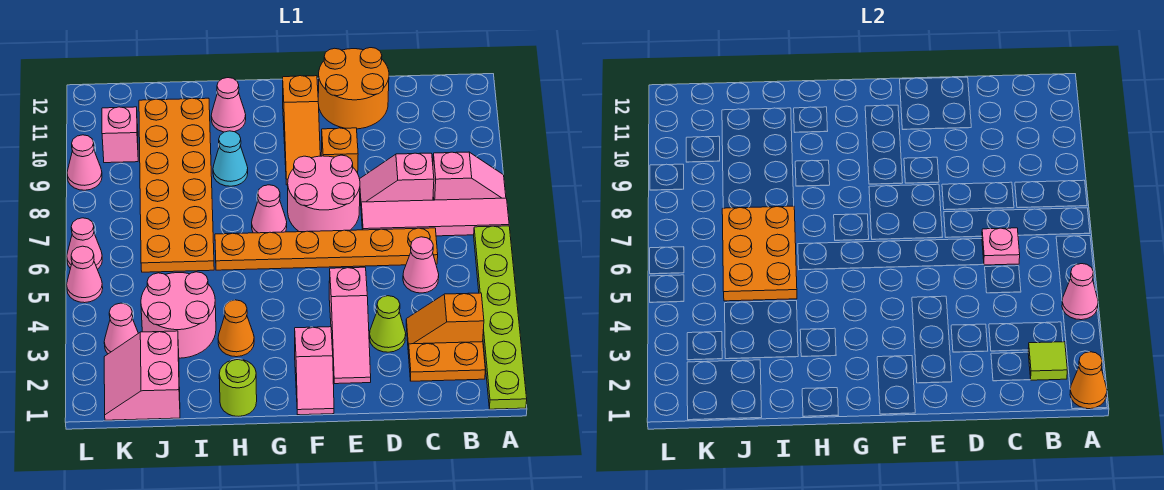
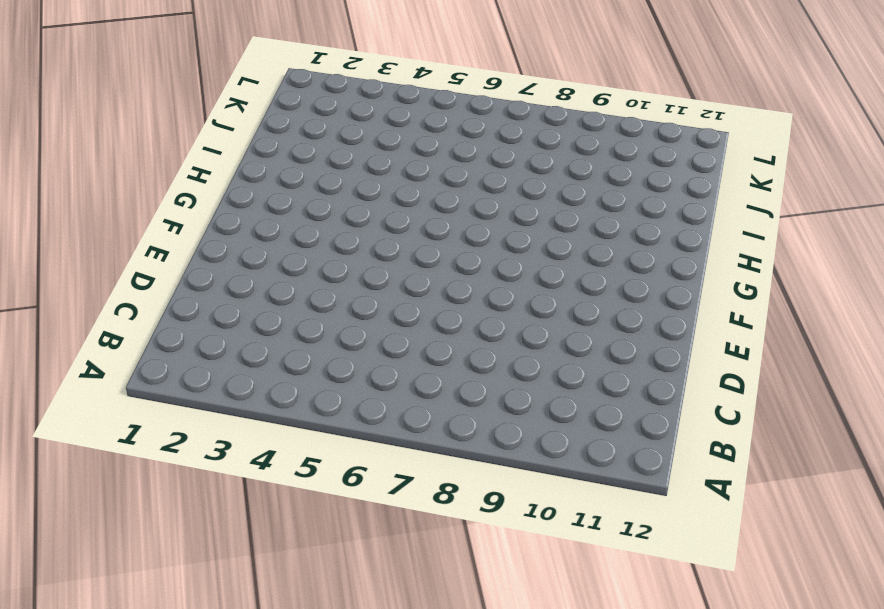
none -> lime 1x6 plate [474,226,527,409]
none -> pink 1x4 tile [361,198,509,236]
none -> pink 1x2 slope [433,152,506,200]
none -> orange 1x2 plate [408,342,485,381]

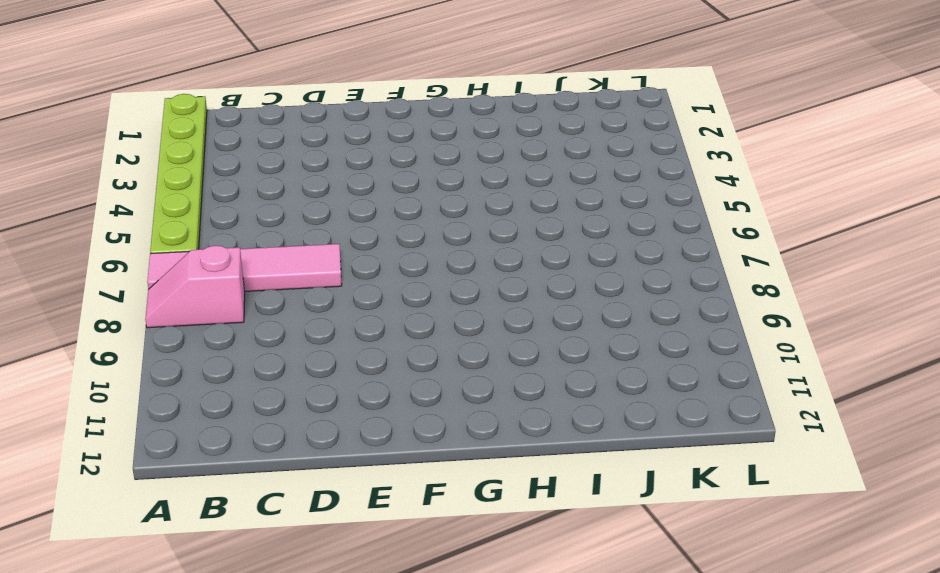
none -> orange 1x2 plate [408,342,485,381]
none -> orange 1x2 slope [406,293,484,350]
none -> pink 1x1 cone [403,237,439,293]
none -> orange 1x6 plate [215,228,438,270]

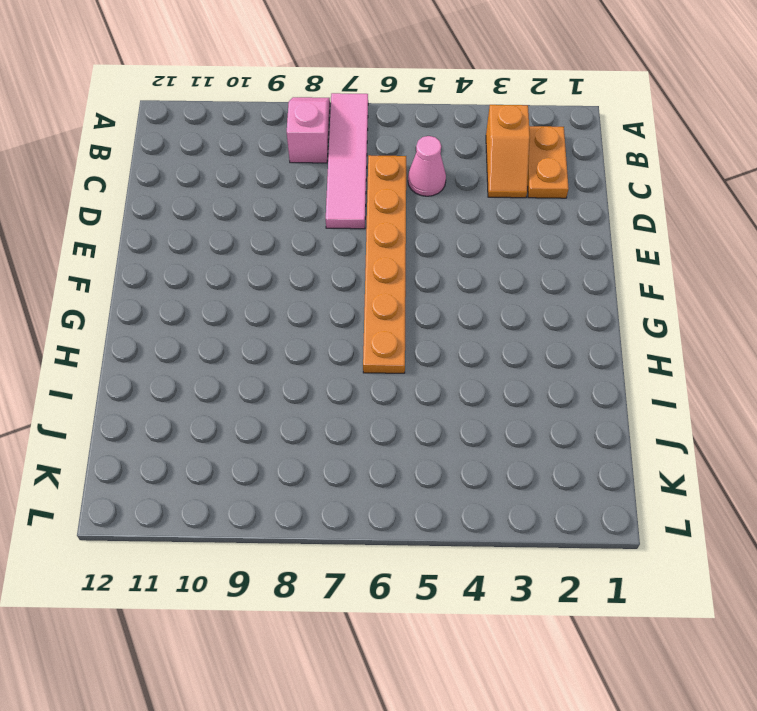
none -> lime 1x6 plate [474,226,527,409]
none -> pink 1x2 slope [360,153,434,202]
none -> lime 1x1 cone [370,296,406,352]
none -> orange 2x2 round brick [318,48,389,129]

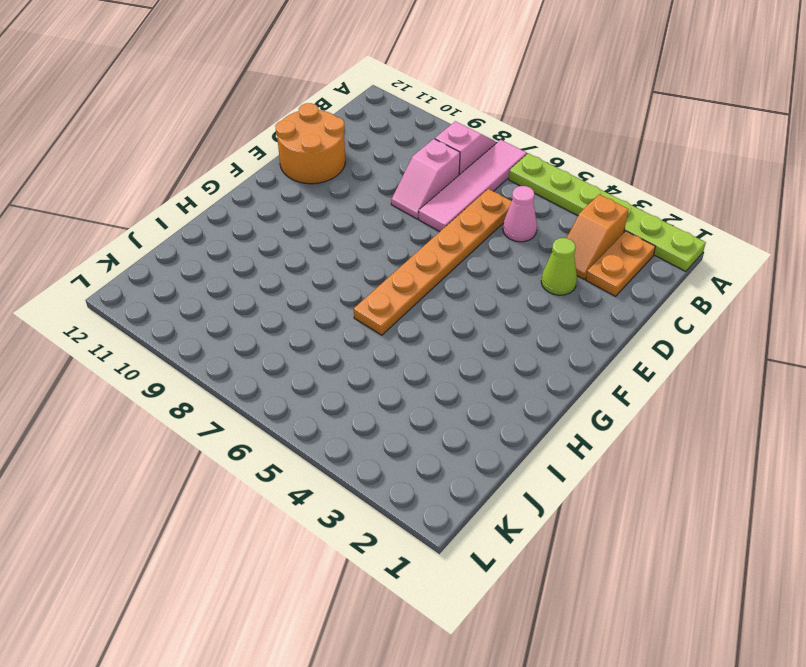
none -> pink 1x3 slope [329,267,371,384]
none -> pink 2x2 round brick [288,155,360,232]
none -> orange 1x1 brick [321,128,358,173]
none -> pink 1x2 slope [295,327,334,415]

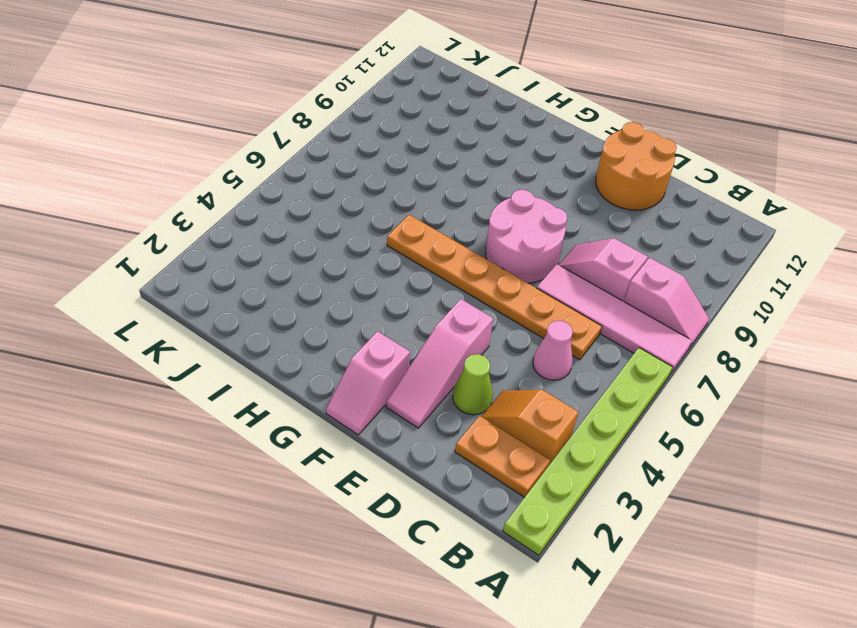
none -> orange 1x1 brick [321,128,358,173]
none -> orange 1x3 slope [283,76,320,185]
none -> pink 1x1 cone [252,185,287,233]
none -> lime 1x1 round brick [219,359,257,416]

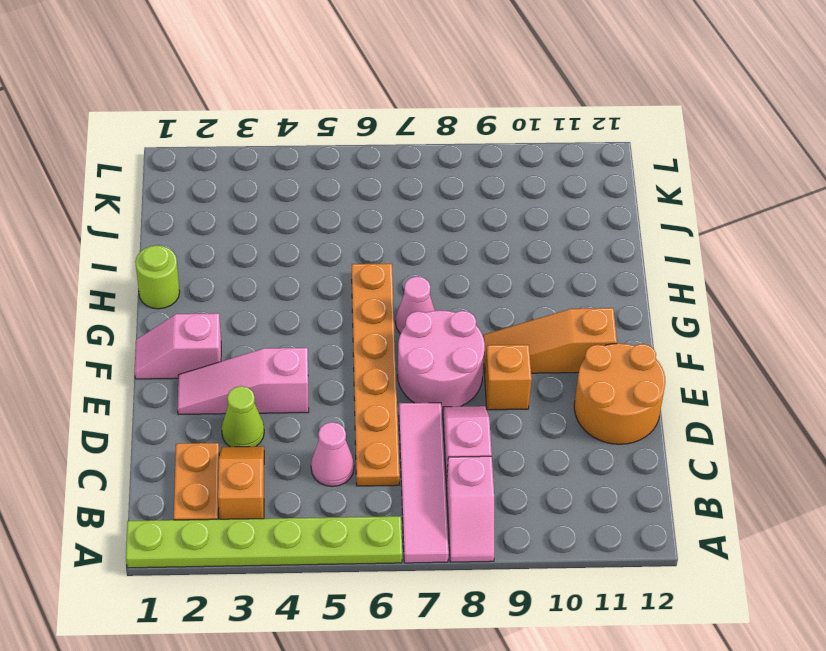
none -> orange 1x1 cone [218,300,254,357]
none -> cyan 1x1 cone [213,131,248,186]
none -> pink 1x1 cone [211,78,246,132]
none -> pink 2x2 round brick [141,272,216,358]

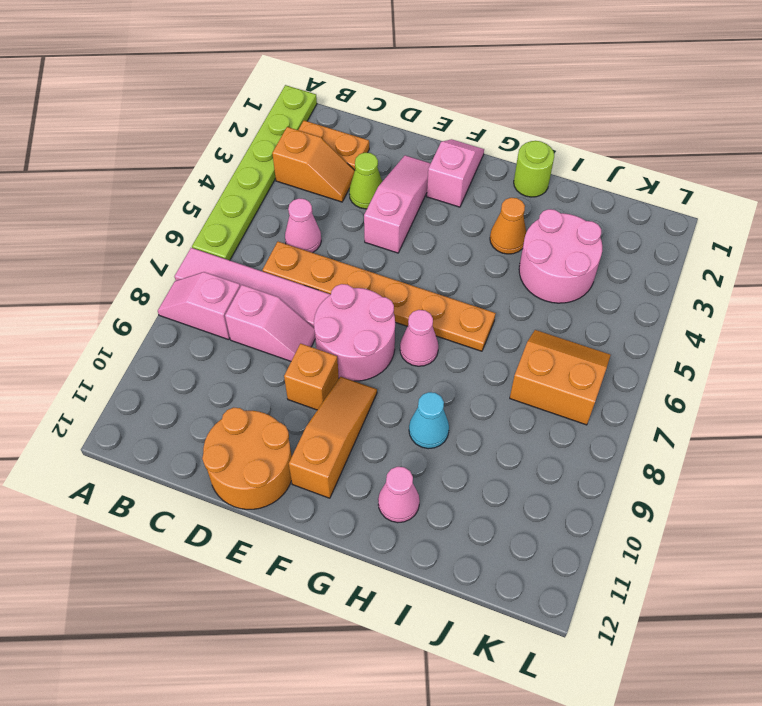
orange 2x2 slope [510,330,611,425] -> orange 2x6 plate [139,98,214,272]
none -> pink 2x2 slope [104,331,180,420]
none -> pink 1x1 cone [104,303,138,354]
none -> pink 1x1 brick [102,107,138,163]
none -> pink 1x1 cone [67,246,103,303]

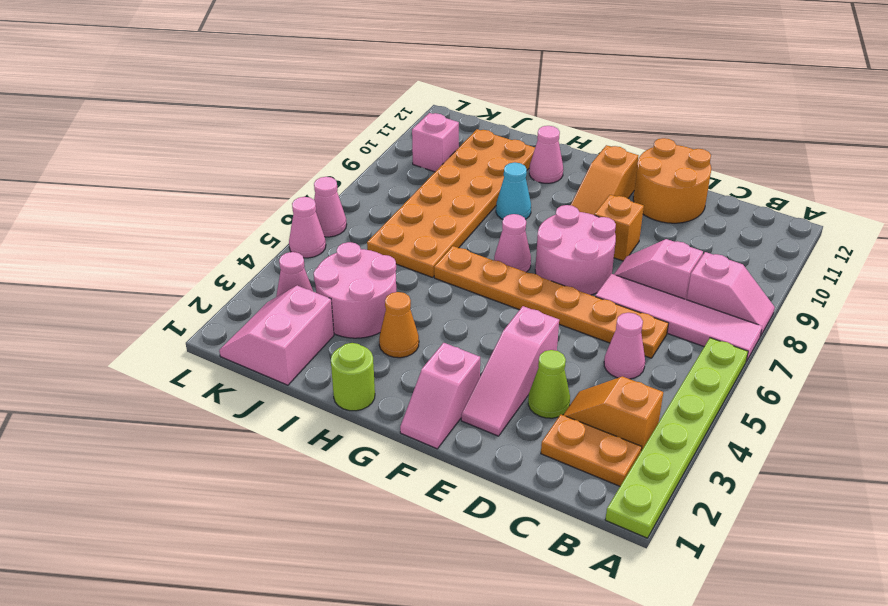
none -> pink 1x1 cone [67,135,102,190]
none -> orange 1x1 cone [1070,352,1107,409]
none -> pink 1x1 cone [1062,264,1098,320]
none -> lime 1x1 tile [1028,342,1067,380]

